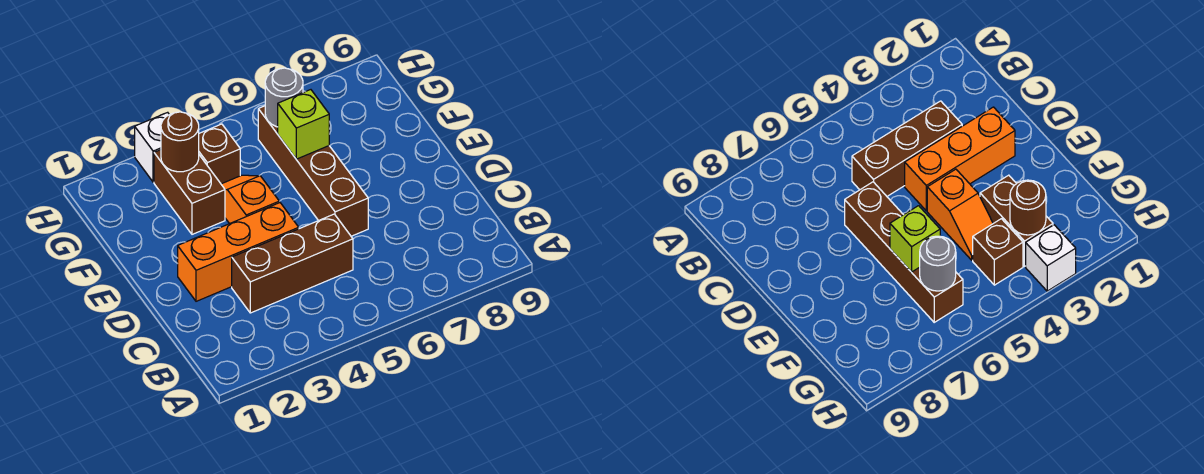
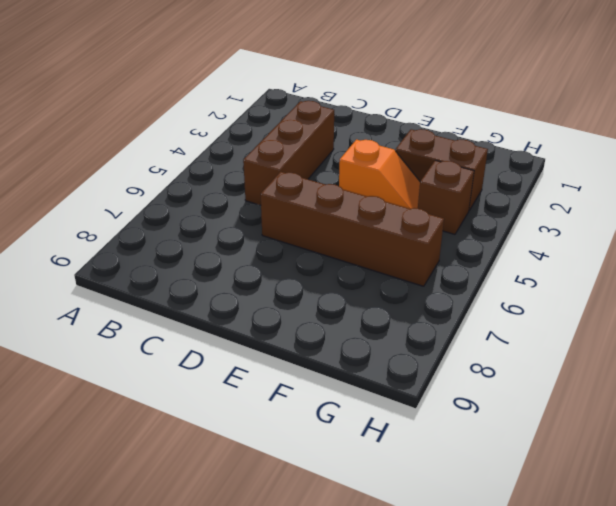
none -> orange 1x3 brick [178,203,299,301]
none -> white 1x1 brick [135,112,169,182]

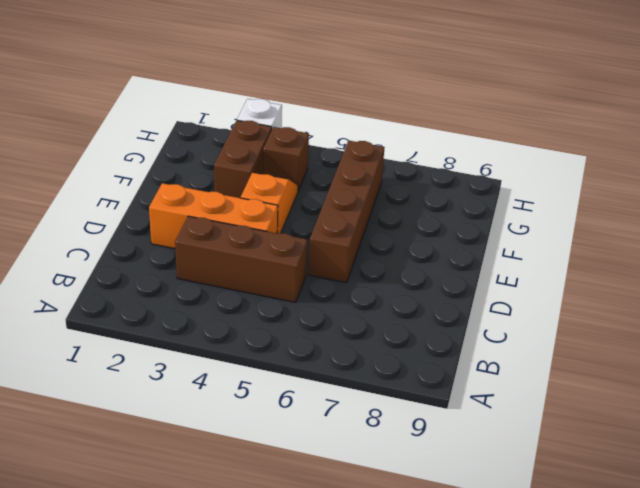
none -> lime 1x1 brick [278,90,329,159]
none -> brown 1x1 round brick [161,112,199,172]

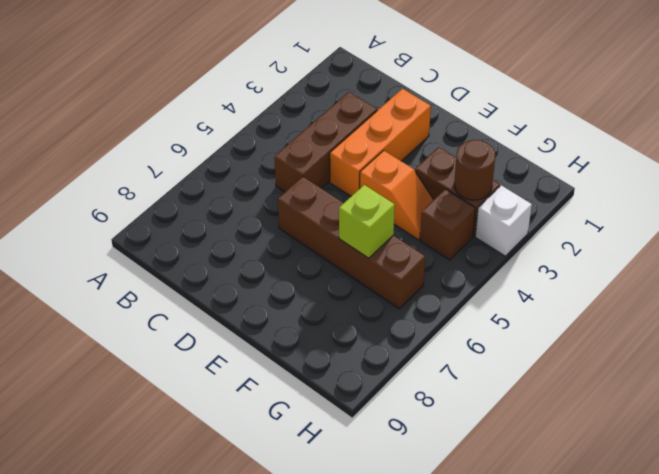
none -> grey 1x1 round brick [265,68,303,127]

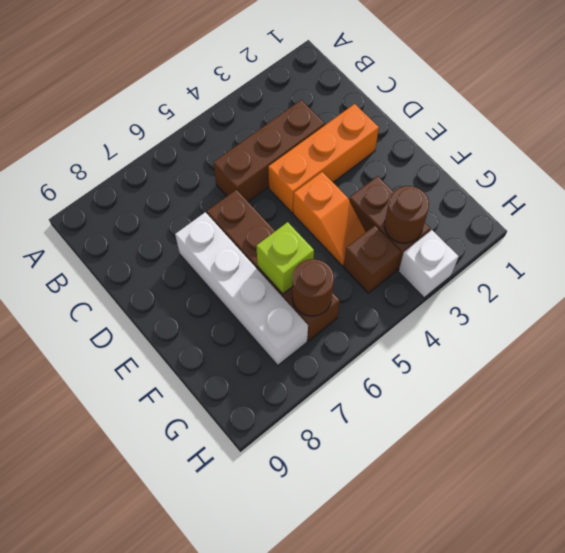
white 1x4 brick [175,212,308,365] -> none
brown 1x1 round brick [292,259,334,316] -> grey 1x1 round brick [265,68,303,127]

